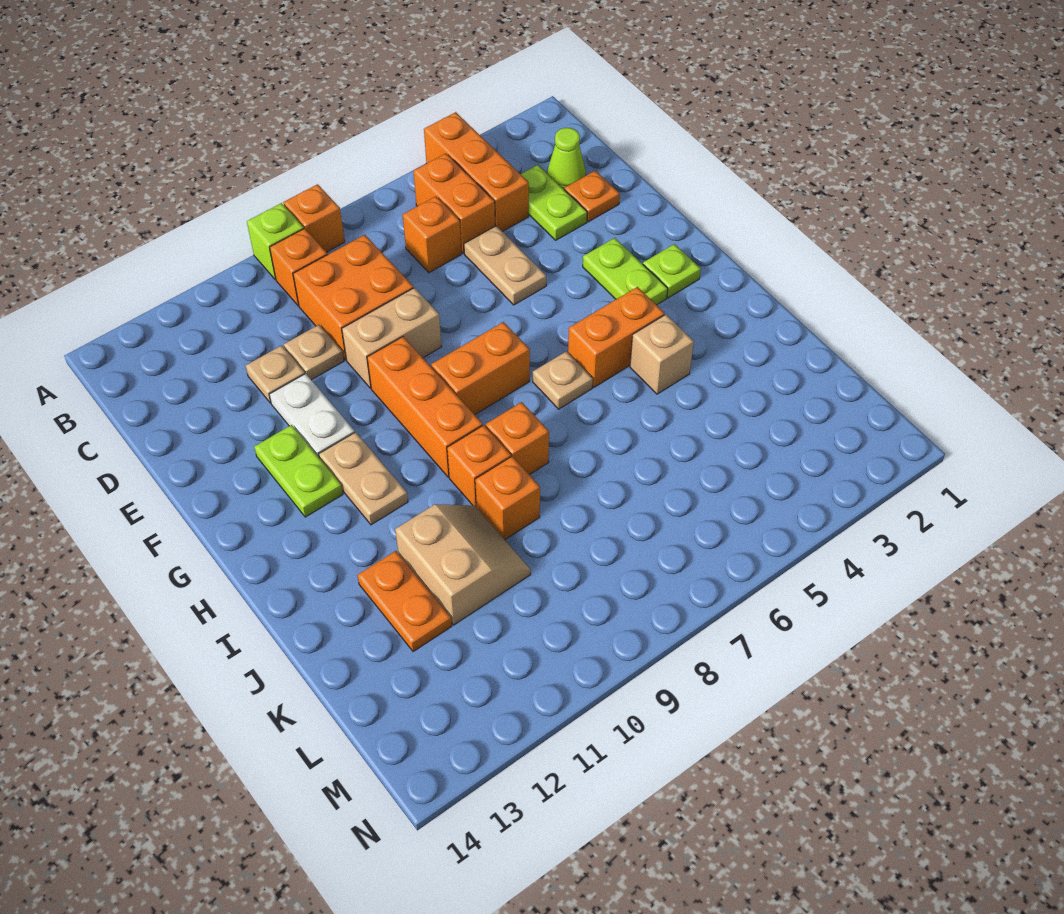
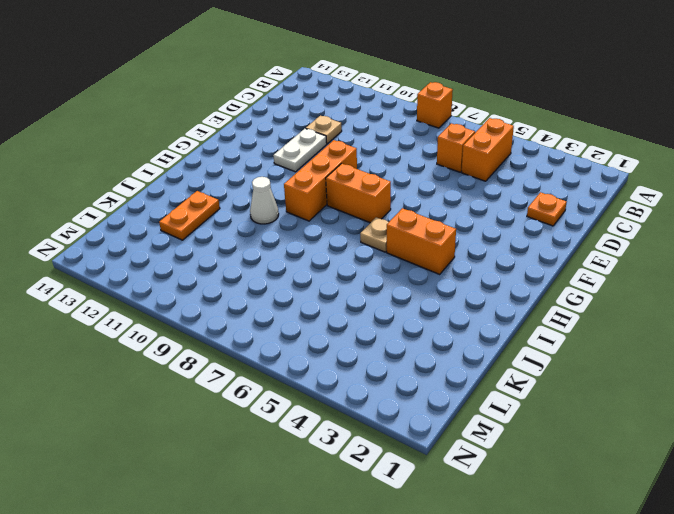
white 1x1 cone [250,177,279,224] -> none
none -> orange 1x3 brick [424,112,529,232]
none -> lime 1x1 brick [247,203,304,280]
none -> orange 1x1 brick [270,228,327,306]

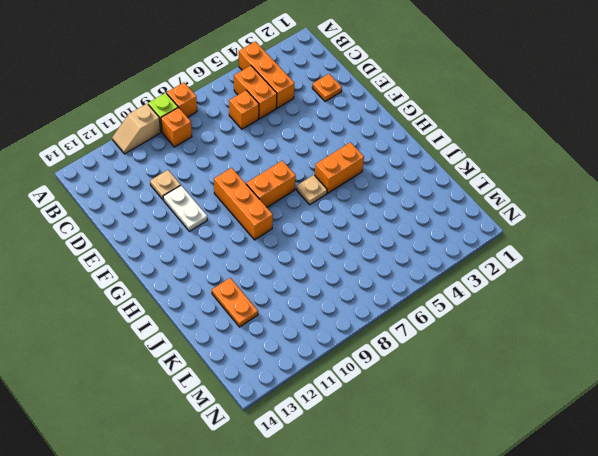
tan 1x2 slope [112,104,161,154] -> none
none -> lime 1x1 cone [547,128,586,189]
none -> lime 1x2 plate [521,165,587,240]
none -> orange 2x2 brick [293,235,414,360]

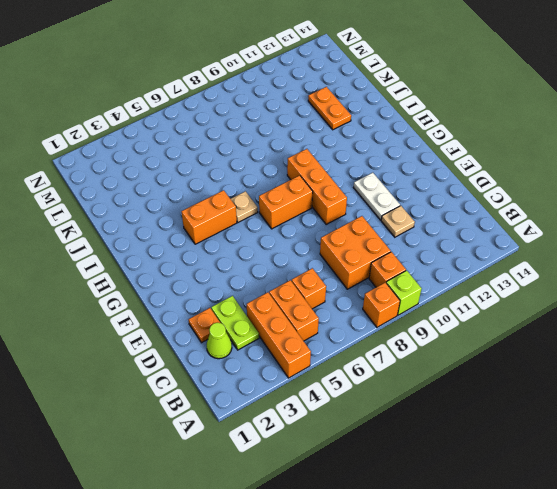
none -> tan 1x2 plate [464,226,546,305]
none -> tan 1x1 plate [284,325,344,380]
none -> tan 1x2 brick [342,288,442,388]

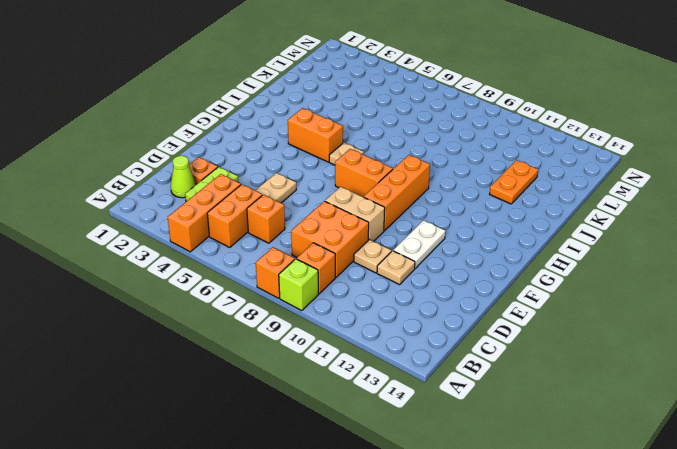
none -> lime 1x2 plate [583,238,668,305]
none -> lime 1x2 plate [254,425,343,517]
none -> lime 1x1 plate [643,244,701,298]

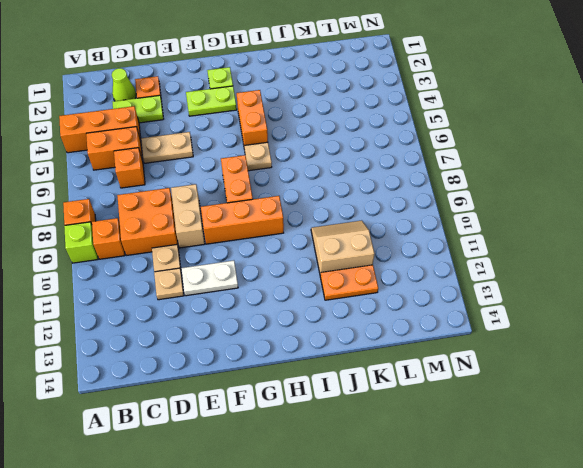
none -> lime 1x2 plate [254,425,343,517]
none -> tan 1x2 plate [319,432,408,525]
none -> tan 1x1 brick [630,315,694,394]

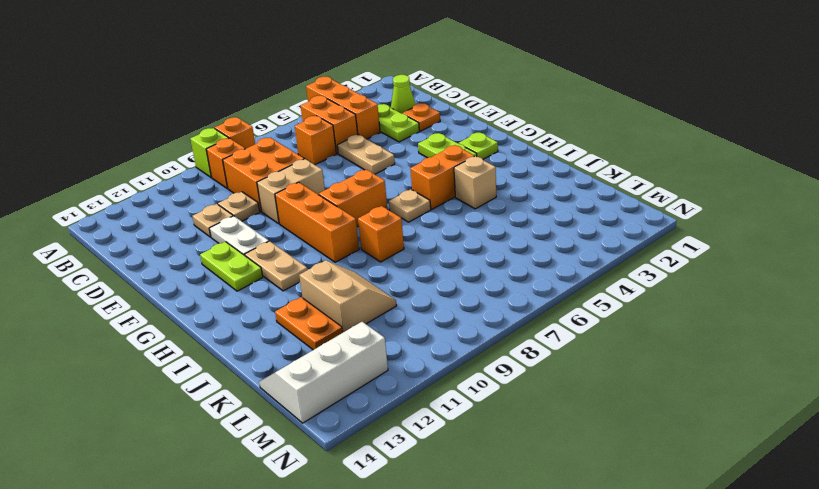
white 2x3 slope [259,322,388,423] -> none
none -> orange 1x1 brick [447,425,511,508]
none -> orange 1x1 brick [475,456,540,540]

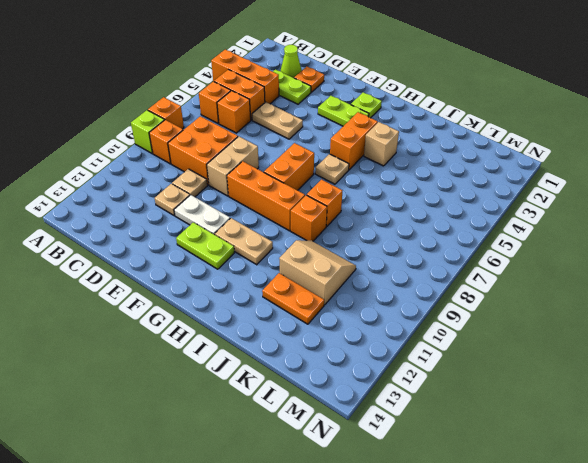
orange 1x1 brick [199,81,231,123] -> orange 1x1 brick moved to [475,456,540,540]

